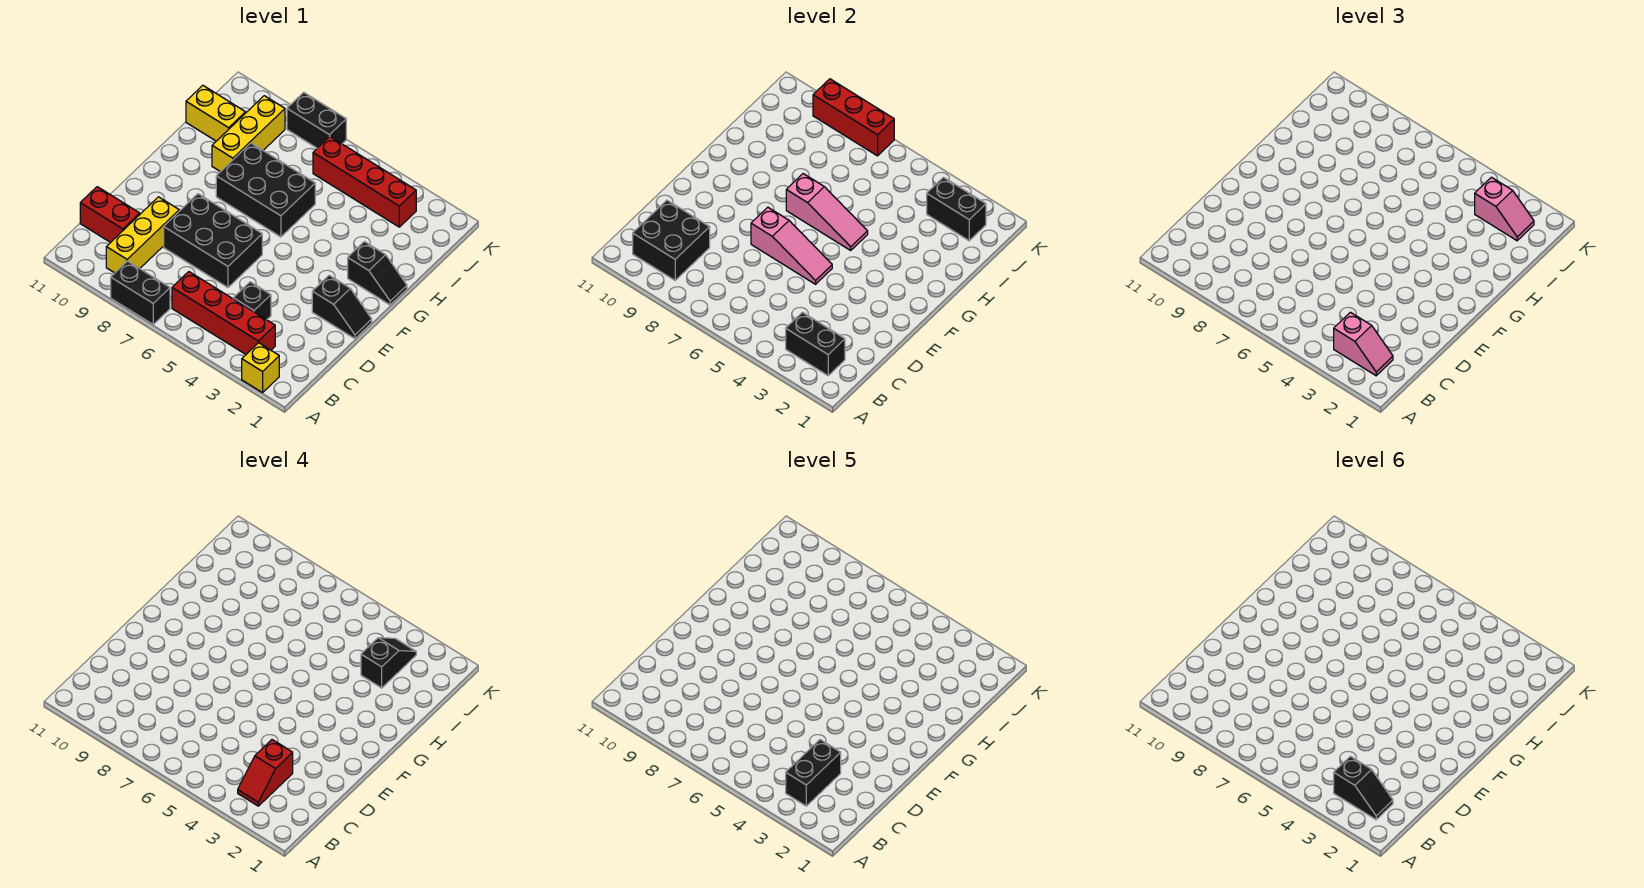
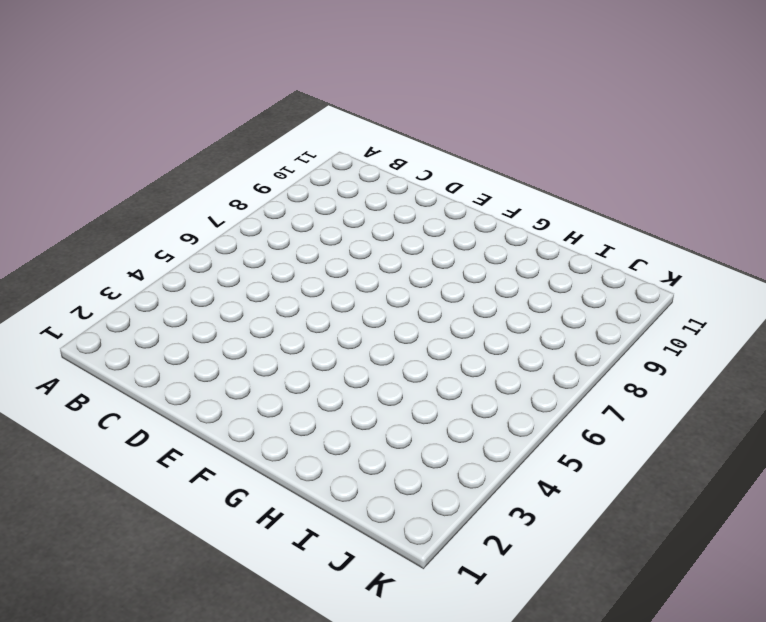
none -> yellow 1x1 brick [242,343,279,393]
none -> black 1x2 brick [111,261,170,324]
none -> red 1x4 brick [172,272,275,354]

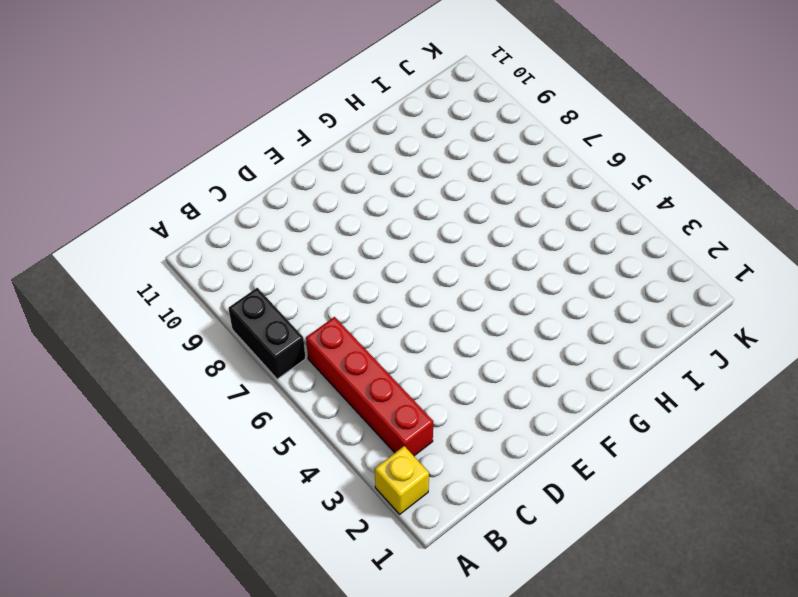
none -> yellow 1x3 brick [106,197,179,273]
none -> black 1x1 brick [233,282,271,320]
none -> red 1x2 brick [80,187,140,243]

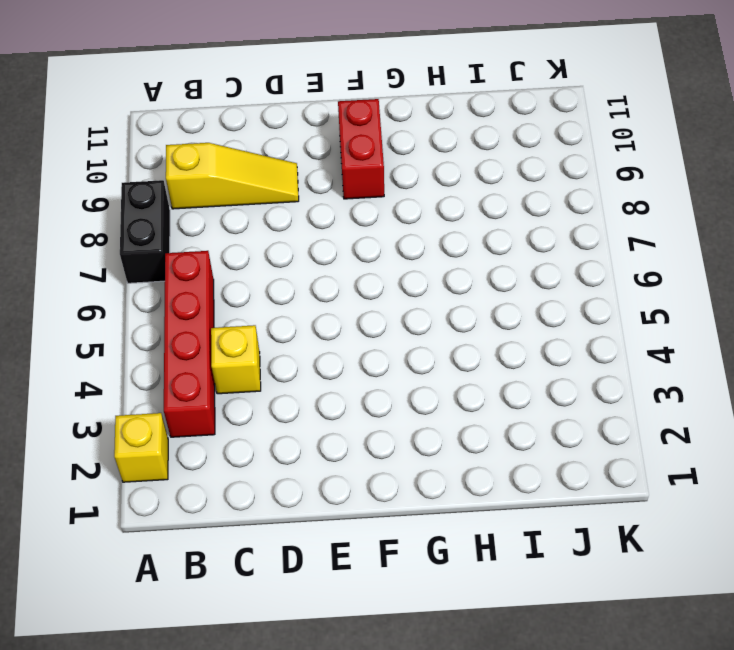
yellow 1x3 slope [166,143,299,209] -> yellow 1x3 brick [106,197,179,273]
yellow 1x1 brick [211,325,261,394] -> black 1x1 brick [233,282,271,320]
red 1x2 brick [338,99,384,199] -> red 1x2 brick moved to [80,187,140,243]
none -> black 2x3 brick [164,194,262,287]
none -> black 1x2 slope [312,275,372,339]
none -> black 1x2 slope [348,242,407,305]

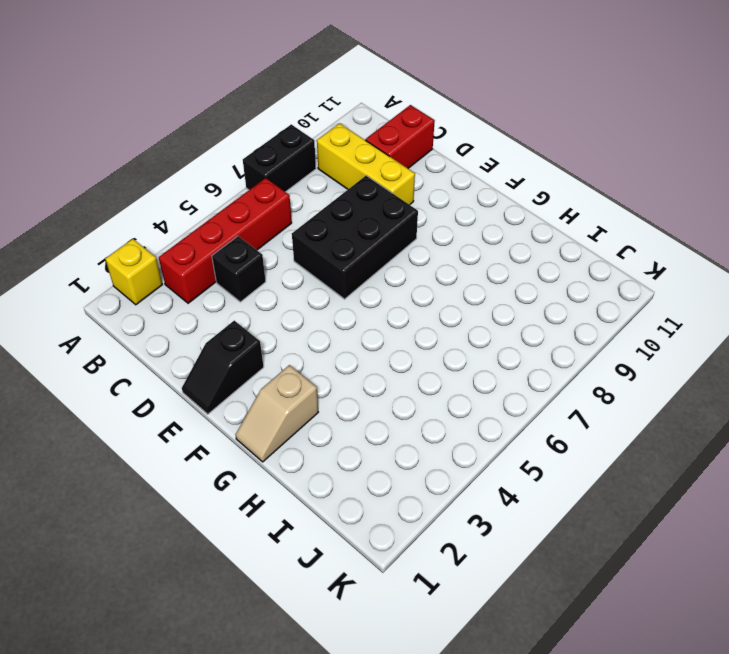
tan 1x2 slope [235,365,318,462] -> black 1x2 slope [348,242,407,305]
none -> black 2x3 brick [216,143,315,237]
none -> yellow 1x3 brick [212,96,285,172]
none -> yellow 1x2 brick [186,85,245,141]

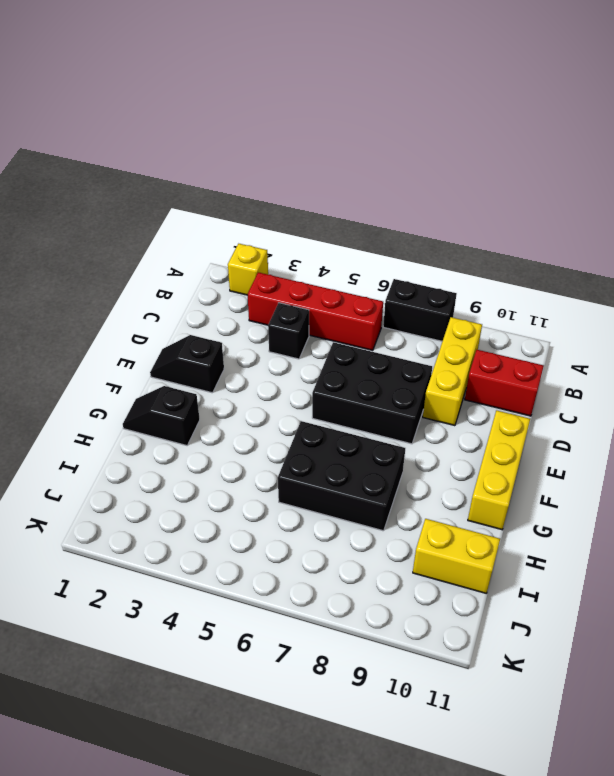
yellow 1x3 brick [468,410,530,530] -> yellow 1x3 brick moved to [212,96,285,172]
none -> red 1x4 brick [313,137,416,227]
none -> black 1x2 brick [287,92,346,148]
none -> black 1x2 brick [786,312,845,376]

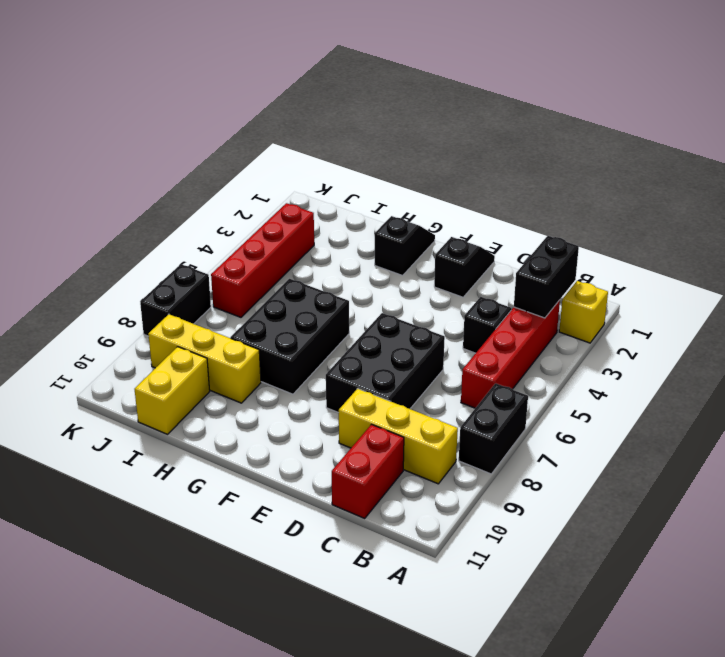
none -> black 2x2 brick [633,200,710,280]
none -> pink 1x3 slope [751,207,832,284]
none -> pink 1x3 slope [786,174,868,250]

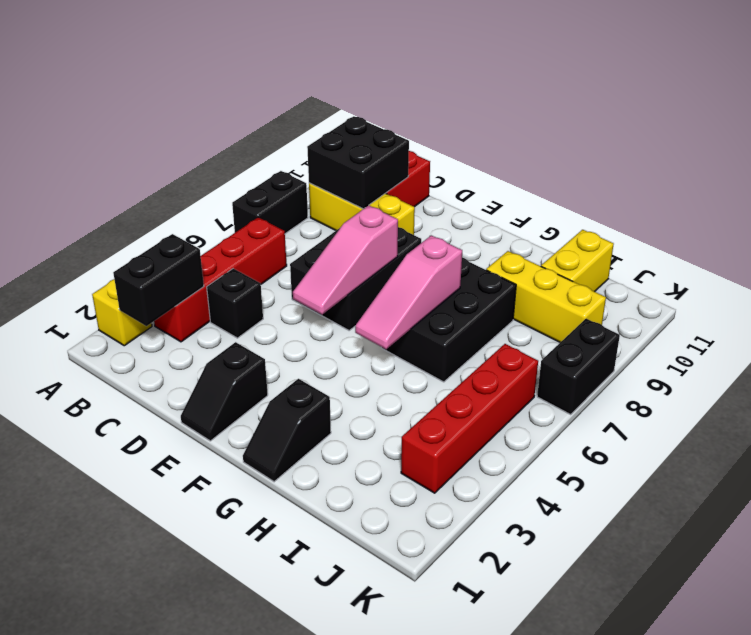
none -> black 1x2 brick [927,177,986,241]
none -> red 1x3 brick [813,79,894,156]
none -> pink 1x2 slope [1334,312,1393,376]

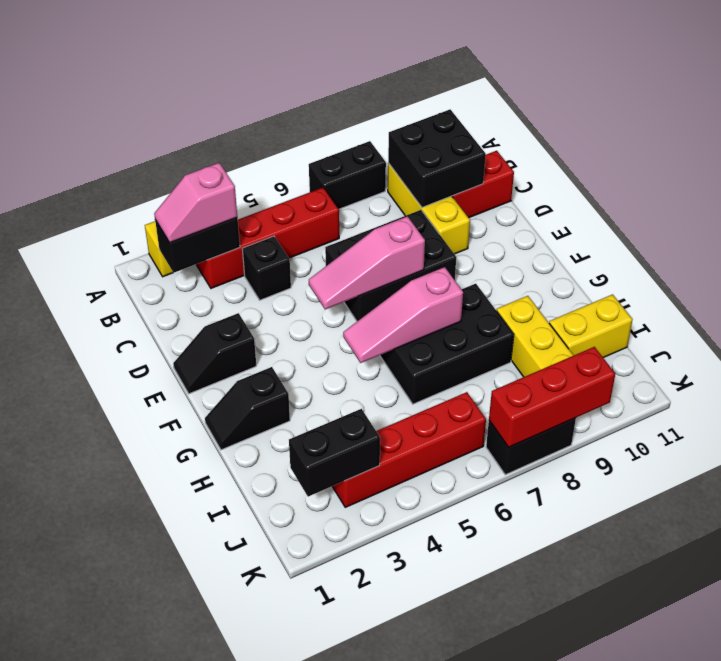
none -> pink 1x2 slope [1475,177,1534,241]
none -> red 1x2 slope [238,740,293,806]
none -> black 1x2 slope [361,638,416,688]

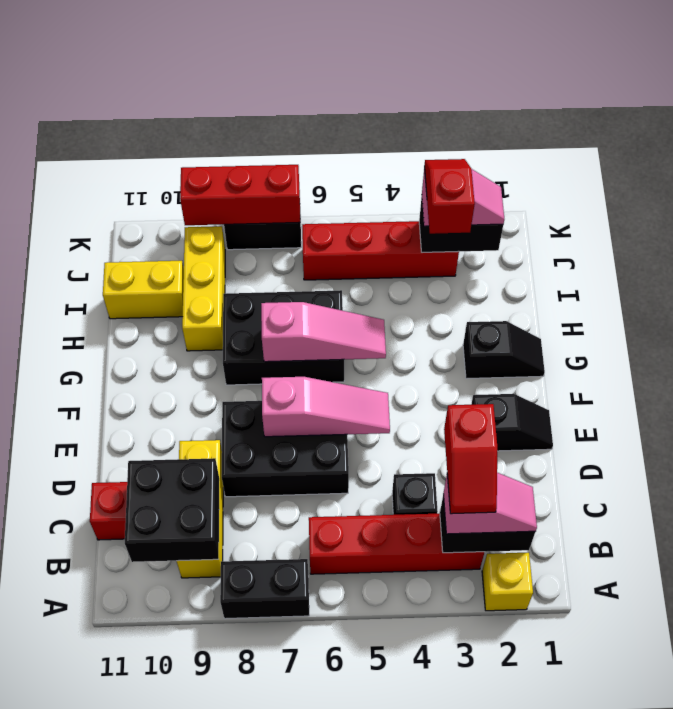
red 1x2 slope [425,159,475,234] -> black 1x2 slope [361,638,416,688]
none -> black 1x2 brick [786,740,841,806]
none -> black 1x2 slope [1334,756,1393,820]

